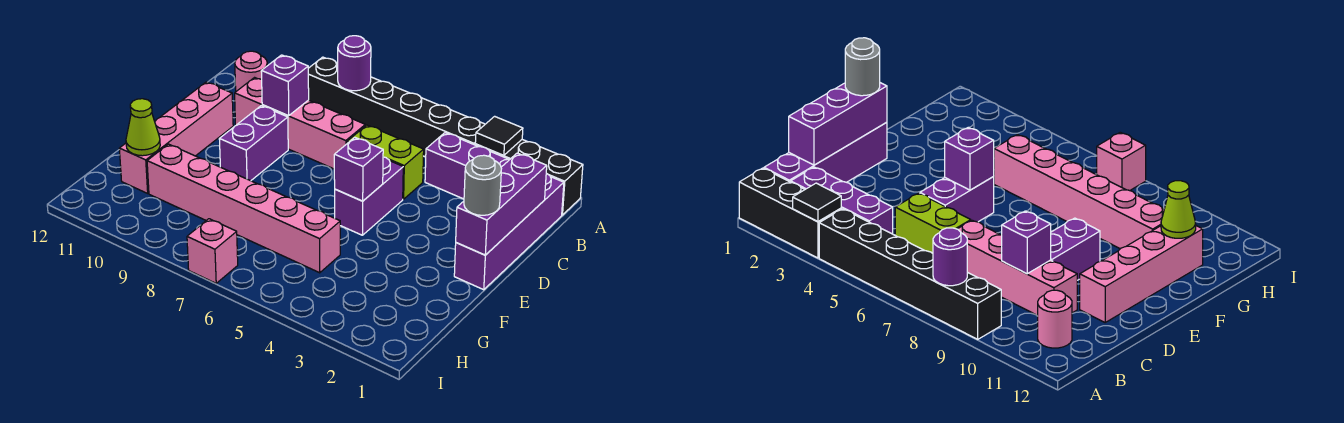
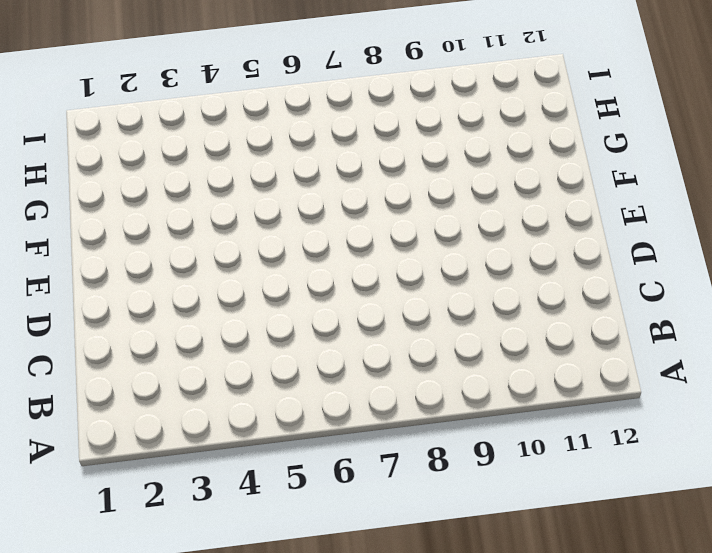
none -> black 1x3 brick [475,140,583,215]
none -> black 1x6 brick [308,57,485,157]
none -> purple 1x4 brick [454,173,564,290]

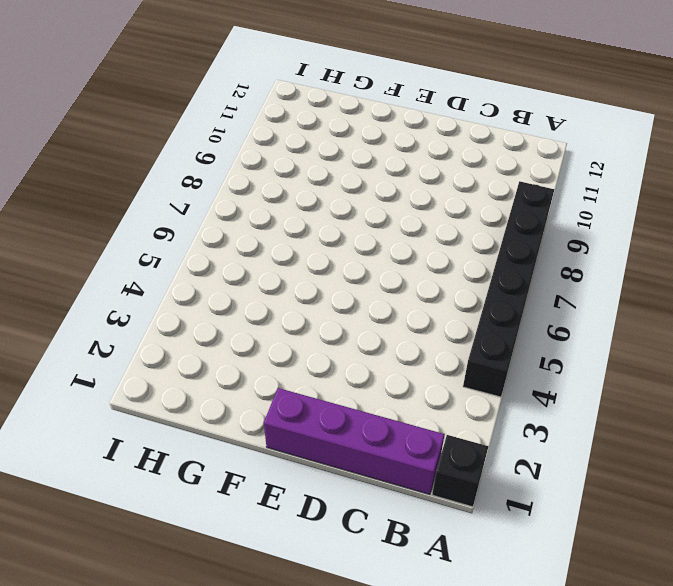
black 1x1 brick [432,435,488,507] -> black 1x3 brick [475,140,583,215]
none -> purple 1x3 brick [425,133,510,199]
none -> pink 1x1 round brick [235,51,267,91]
none -> lime 1x2 brick [347,125,424,199]

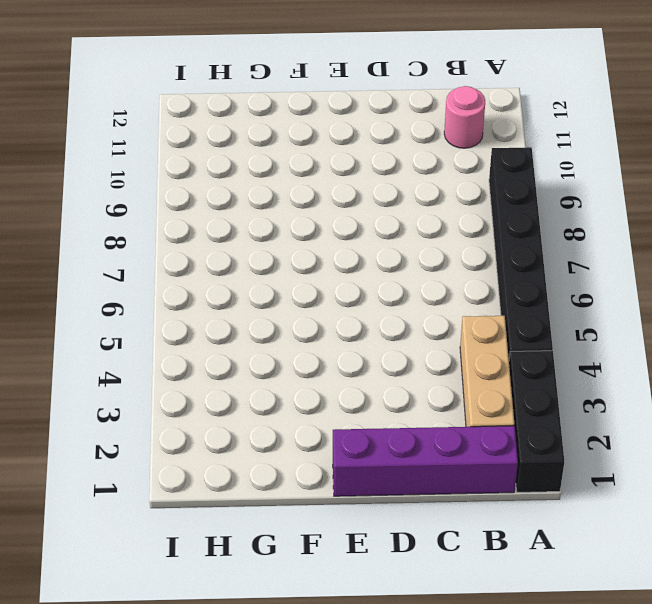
tan 1x3 brick [460,316,514,427] -> purple 1x3 brick [425,133,510,199]
none -> lime 1x2 brick [347,125,424,199]
none -> pink 1x4 brick [235,78,365,169]
none -> purple 1x2 brick [335,157,403,235]

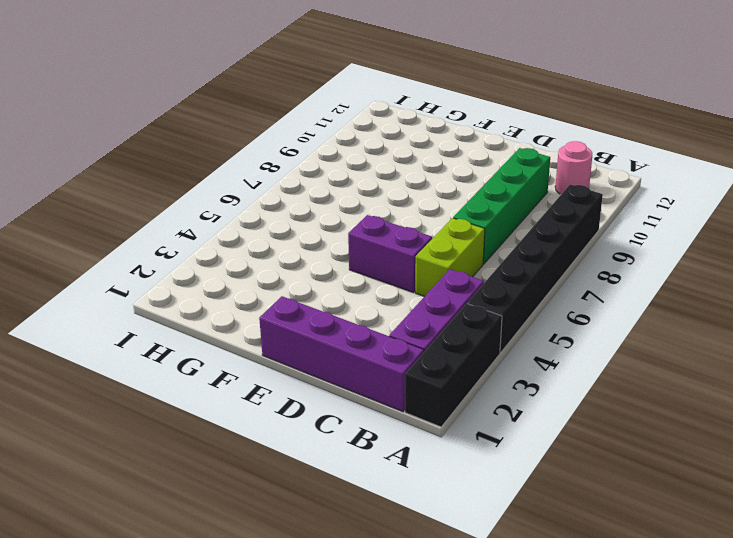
green 1x4 brick [453,148,550,264] -> pink 1x4 brick [235,78,365,169]
none -> purple 1x2 brick [219,106,288,181]
none -> pink 1x4 brick [119,82,233,193]
none -> pink 1x6 brick [147,144,340,273]

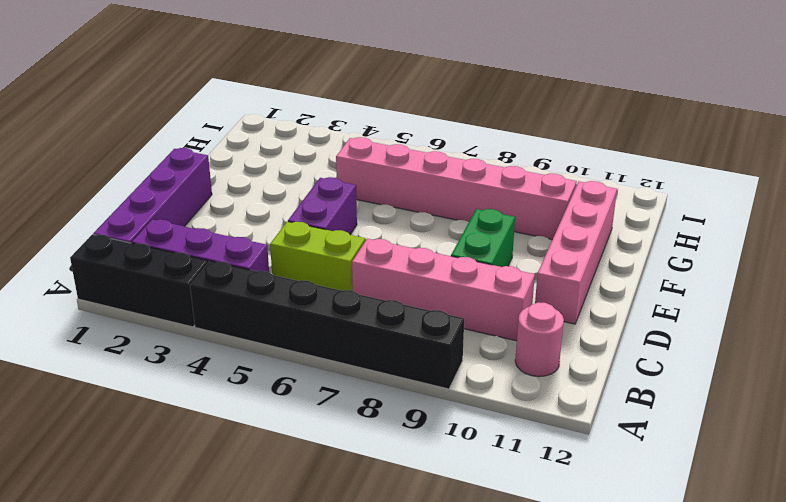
green 1x2 brick [451,209,515,267] -> purple 1x2 brick [219,106,288,181]
none -> pink 1x1 brick [187,219,238,283]
none -> black 1x1 tile [475,116,523,156]
none -> purple 1x1 round brick [338,36,371,91]

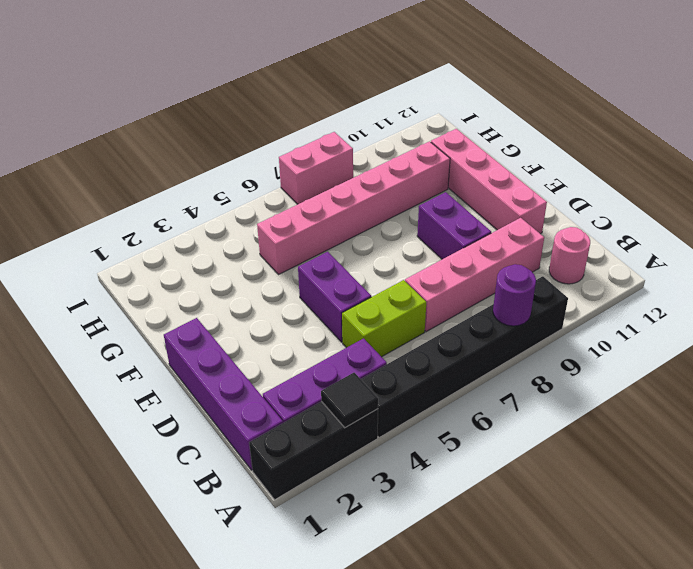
pink 1x2 brick [279,132,353,204] -> pink 1x1 brick [187,219,238,283]
none -> purple 1x3 brick [456,153,547,255]
none -> purple 1x1 brick [261,55,309,116]
none -> purple 1x1 brick [334,138,383,201]

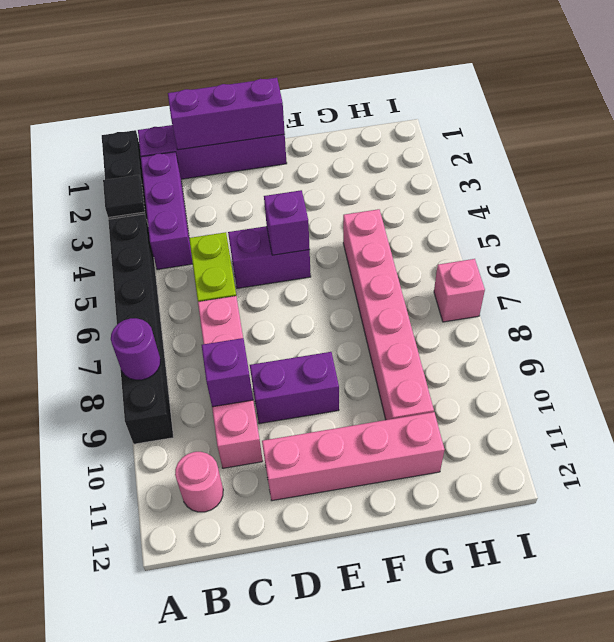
none -> lime 1x1 cone [126,99,160,156]
none -> grey 1x1 round brick [464,155,501,215]

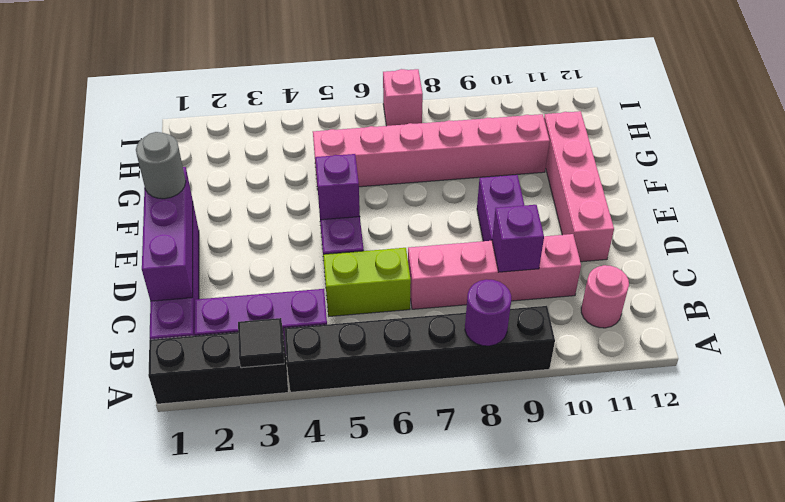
none -> lime 1x1 cone [126,99,160,156]

